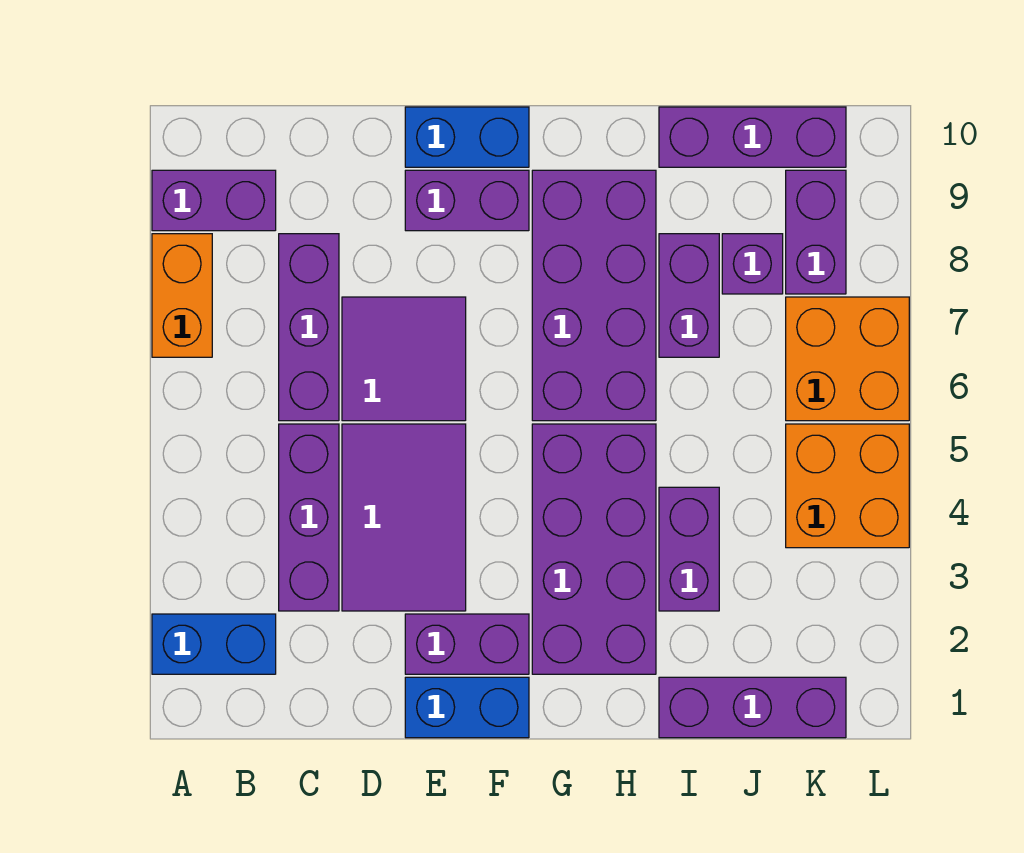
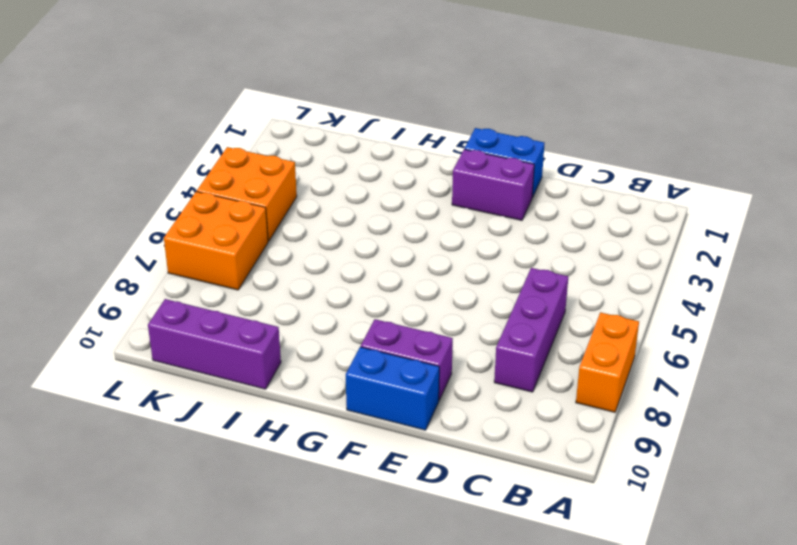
none -> blue 1x2 brick [152,614,276,674]
none -> purple 1x2 brick [152,170,276,231]
none -> purple 1x3 brick [279,424,339,611]

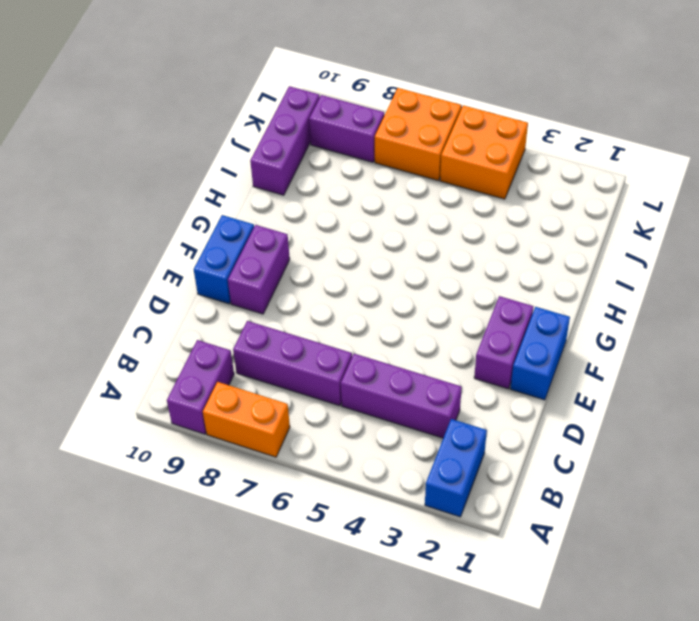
none -> purple 2x3 tile [342,424,466,611]
none -> purple 2x2 tile [342,297,466,421]
none -> purple 2x4 brick [532,424,656,674]

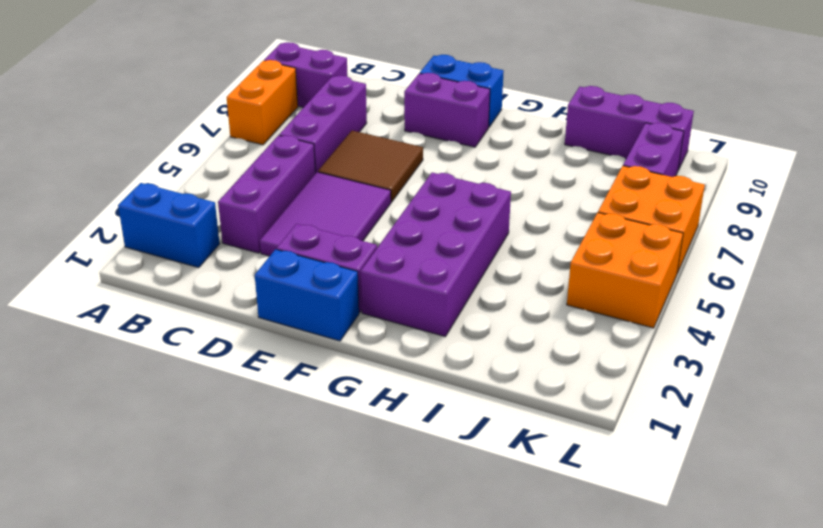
brown 2x2 tile [318,131,423,202] -> purple 2x2 tile [342,297,466,421]
none -> purple 2x4 brick [532,170,656,421]
none -> purple 1x3 brick [659,677,846,738]
none -> purple 1x2 brick [659,487,719,611]

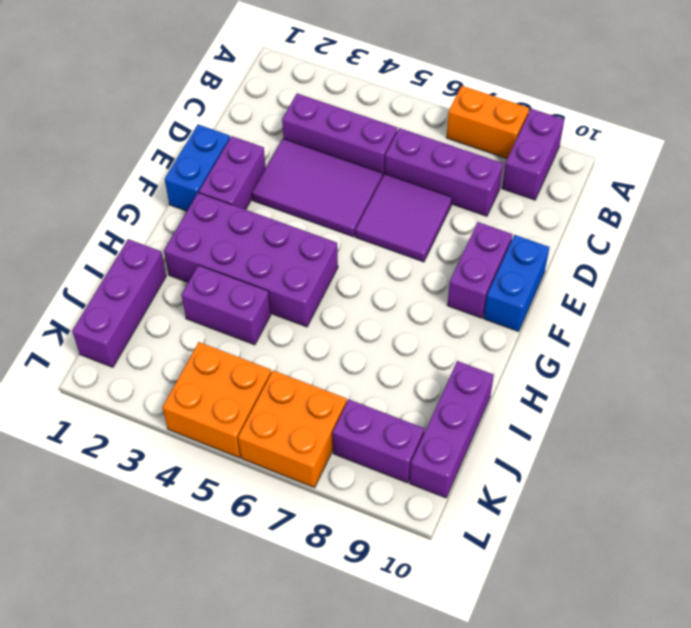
none -> blue 1x2 brick [152,614,276,674]
none -> purple 2x4 brick [532,170,656,421]
none -> purple 1x2 brick [659,234,719,357]

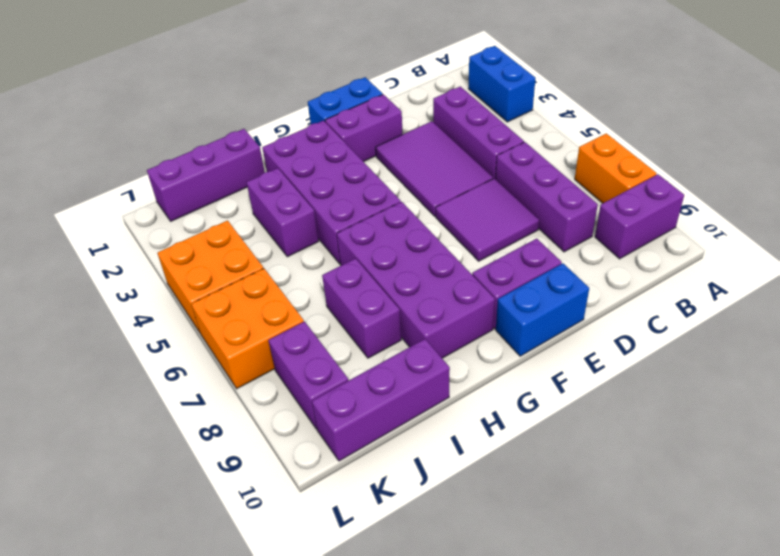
blue 1x2 brick [468,46,536,122] -> blue 1x2 brick turned to [152,614,276,674]
none -> purple 1x1 brick [722,234,783,294]

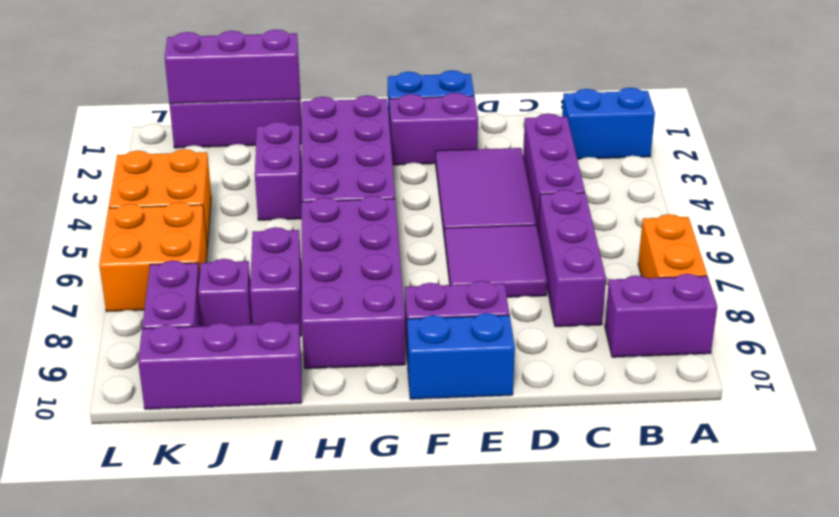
purple 1x3 brick [165,30,300,104] -> none

